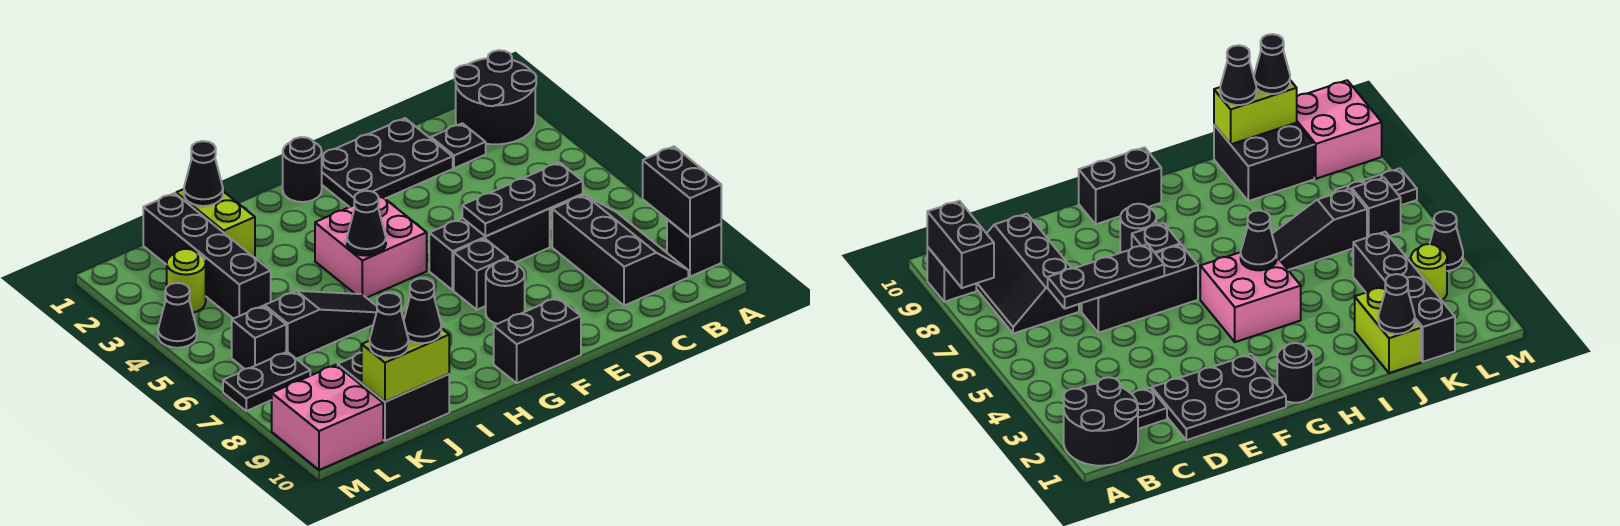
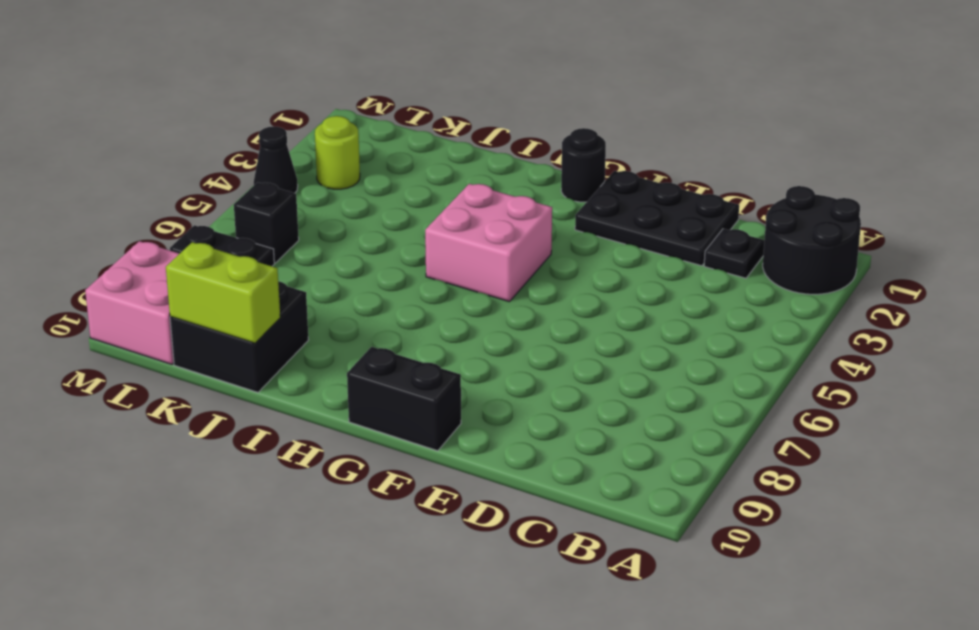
none -> black 1x1 brick [667,219,721,277]
none -> black 2x3 slope [552,195,688,306]
none -> black 1x3 brick [429,209,550,290]

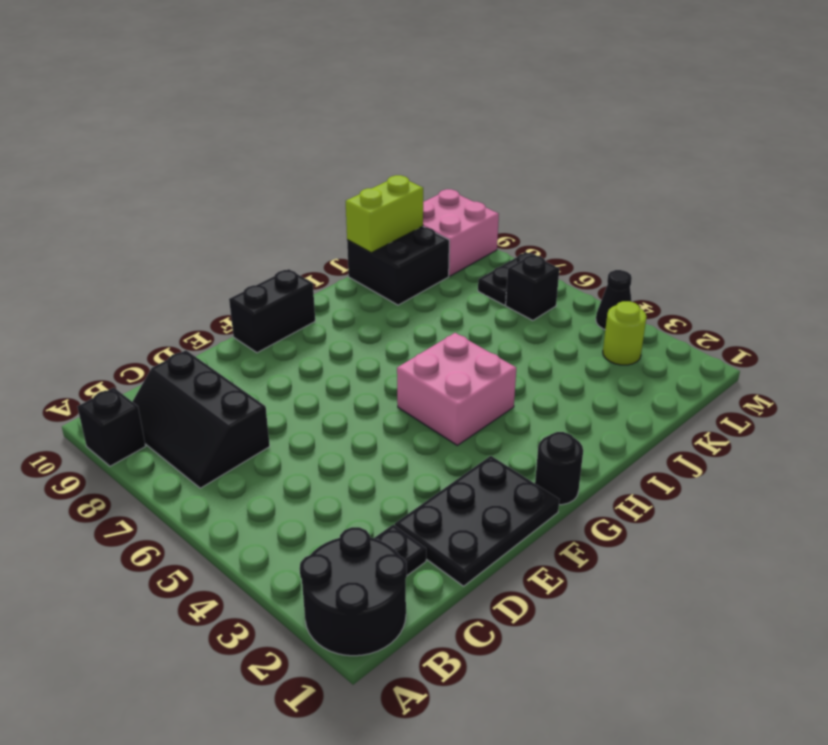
none -> black 1x3 brick [429,209,550,290]
none -> black 1x1 brick [454,239,508,310]
none -> black 1x1 round brick [486,260,525,324]

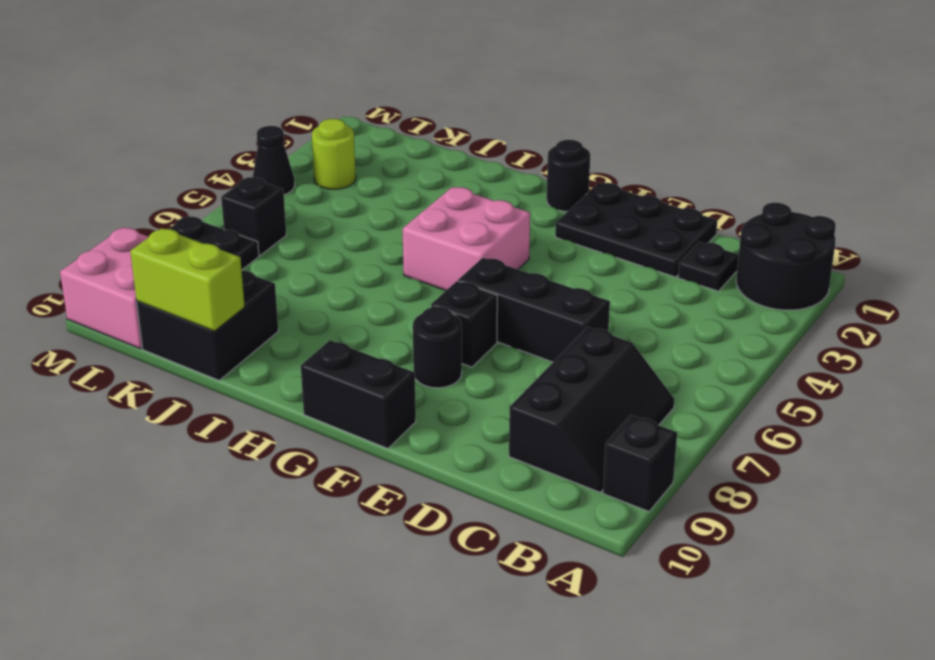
none -> black 1x3 slope [265,291,377,359]
none -> lime 1x2 brick [176,189,255,257]
none -> black 1x4 brick [143,193,271,319]

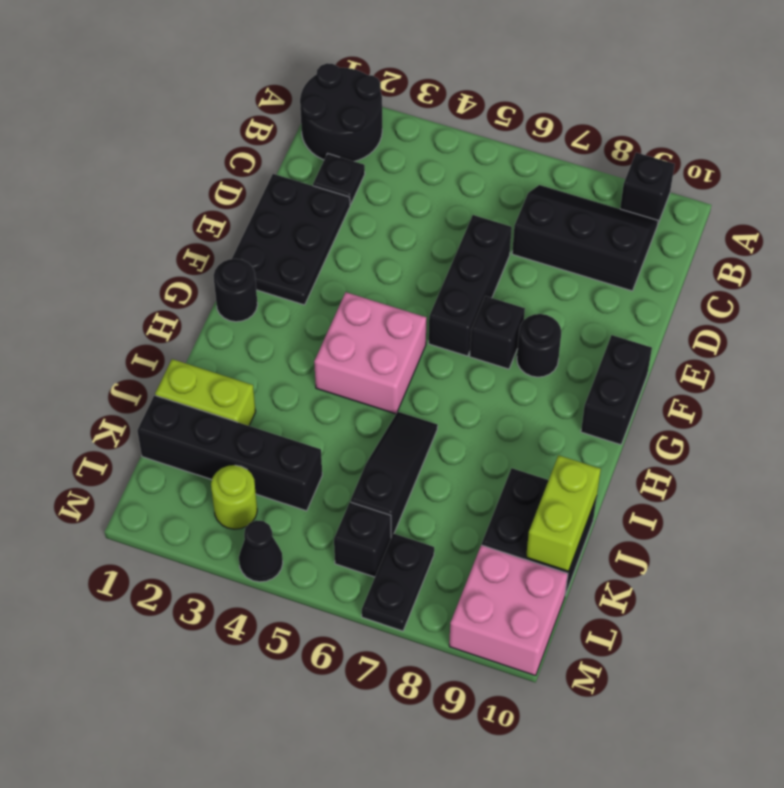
none -> black 1x2 brick [643,147,721,237]
none -> black 1x3 plate [462,162,583,236]
none -> black 1x1 cone [347,191,386,256]

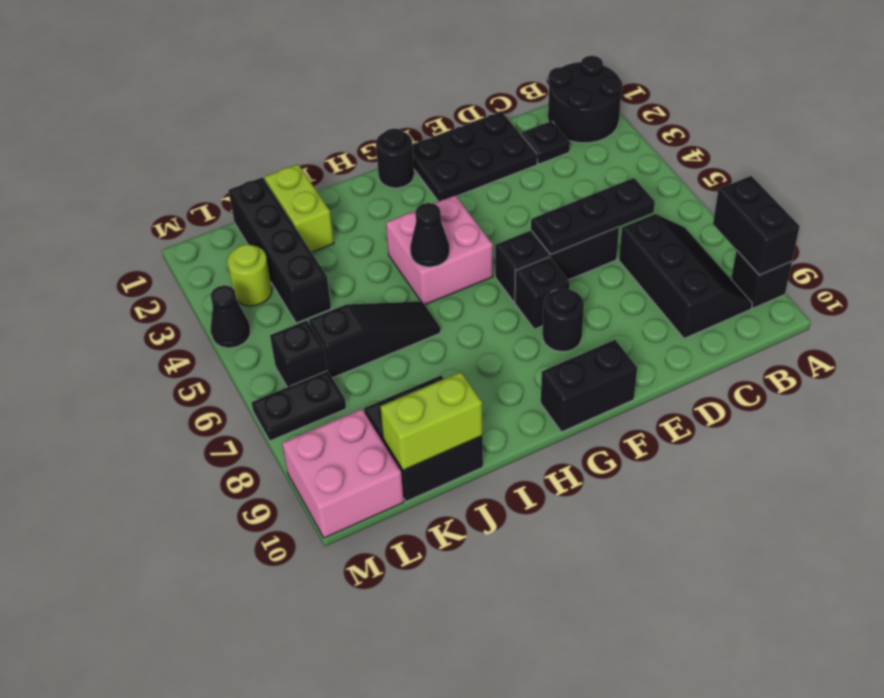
none -> black 1x1 cone [184,141,223,206]
none -> black 1x1 cone [404,278,441,343]
none -> black 1x1 cone [370,293,409,358]

